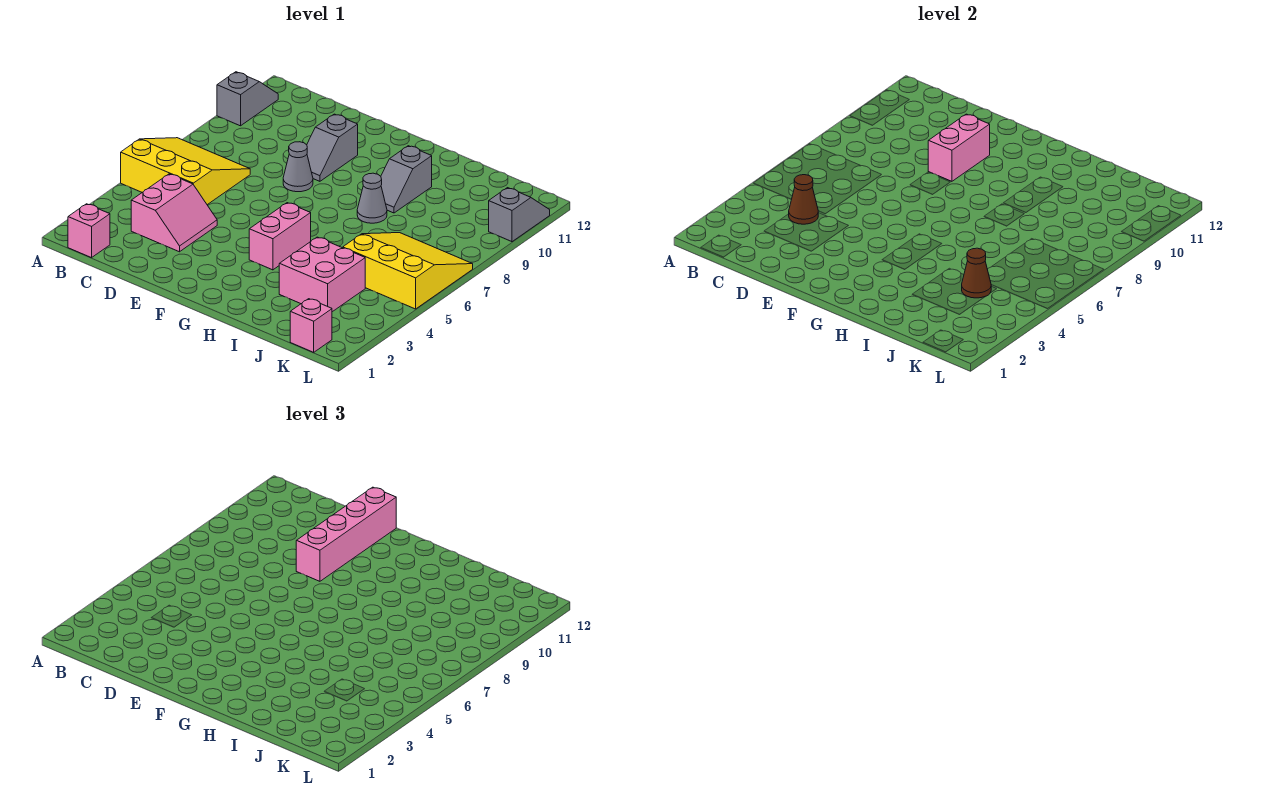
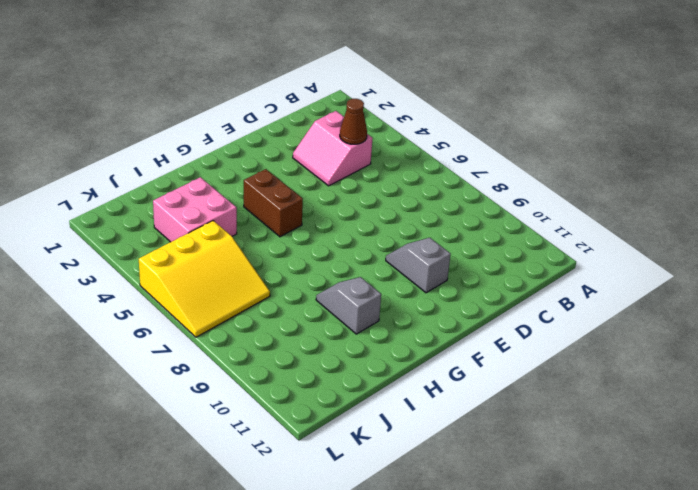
brown 1x2 brick [244,169,303,237] -> pink 1x2 brick [249,203,311,270]
none -> yellow 3x3 slope [121,138,250,205]
none -> grey 1x2 slope [217,72,278,126]
none -> pink 1x1 brick [68,204,110,258]

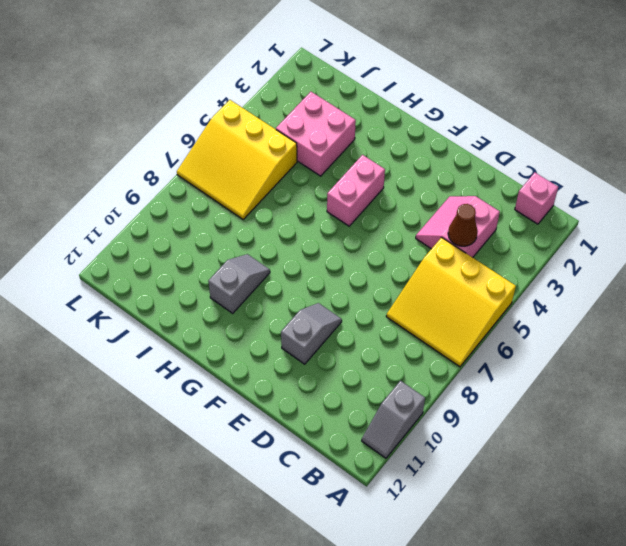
none -> grey 1x1 cone [283,142,313,192]
none -> grey 1x1 cone [357,173,387,223]
none -> pink 1x1 brick [290,299,332,352]

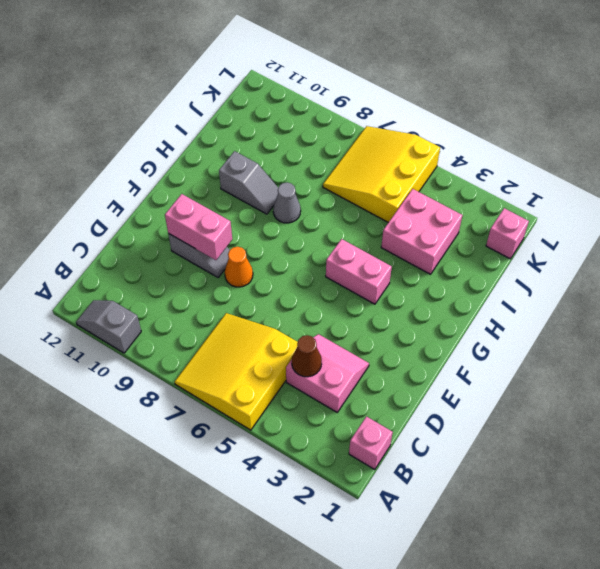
orange 1x1 cone [225,247,253,287] -> grey 1x1 cone [283,142,313,192]
none -> grey 1x2 slope [489,188,550,242]
none -> brown 1x1 cone [962,248,991,298]
none -> pink 1x4 brick [296,487,396,581]

